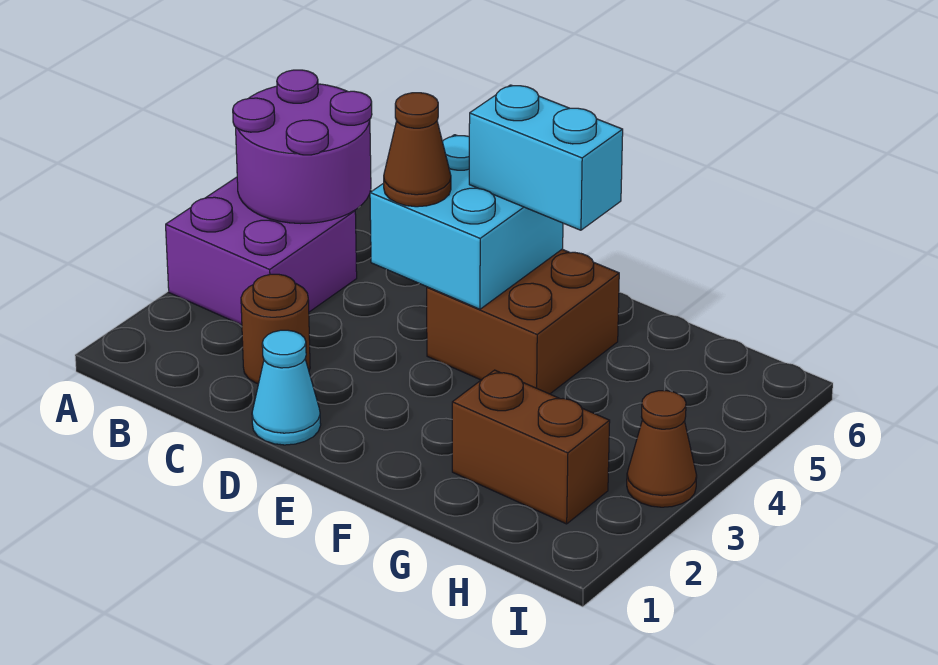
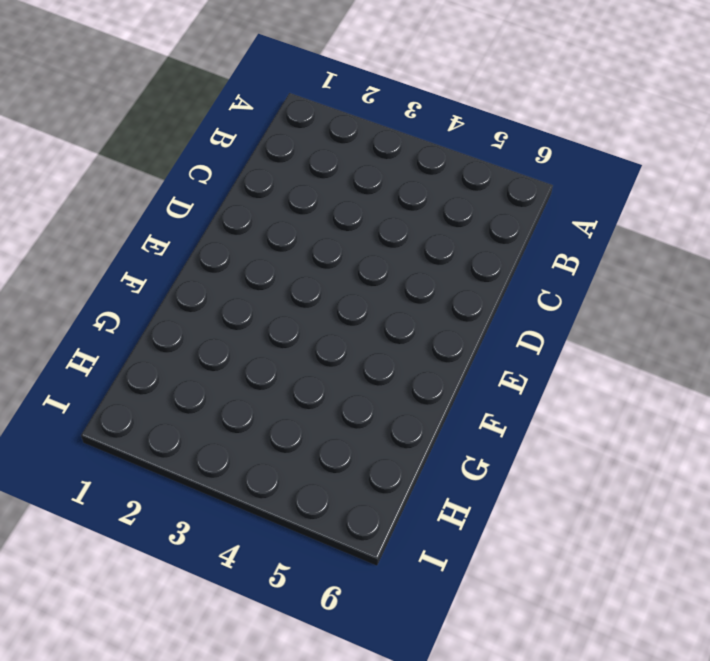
none -> purple 2x2 brick [166,177,357,325]
none -> brown 1x1 round brick [241,274,310,384]

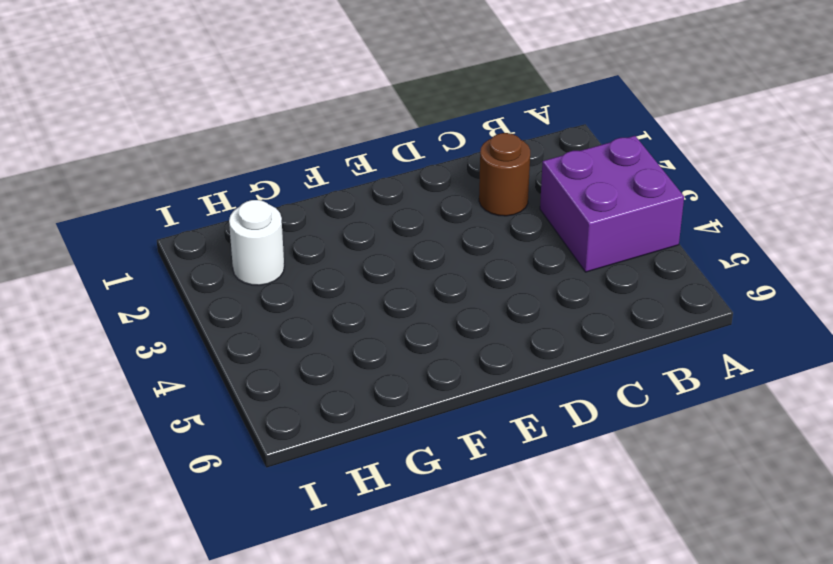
white 1x1 round brick [229,200,284,285] -> brown 1x2 brick [452,370,610,524]
none -> cyan 1x1 cone [252,330,321,445]
none -> brown 2x2 brick [427,249,619,394]

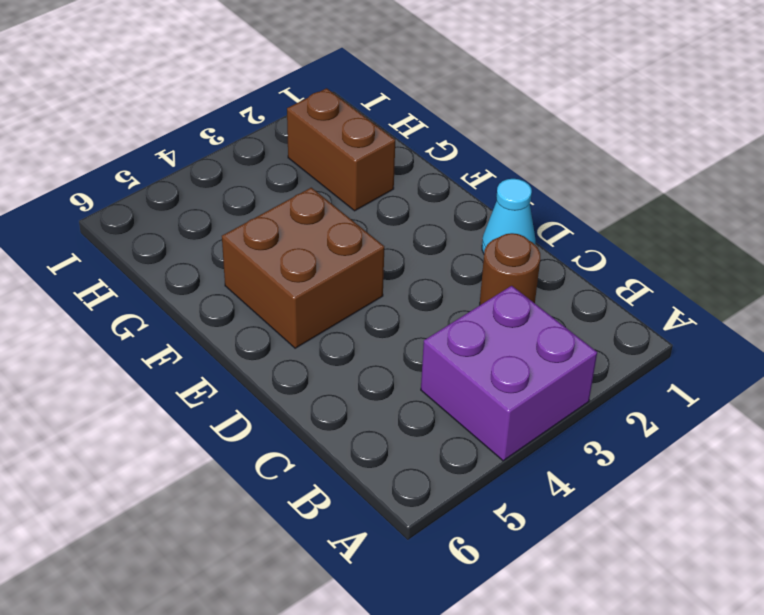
none -> brown 1x1 cone [627,391,697,507]
none -> purple 2x2 round brick [233,70,372,224]

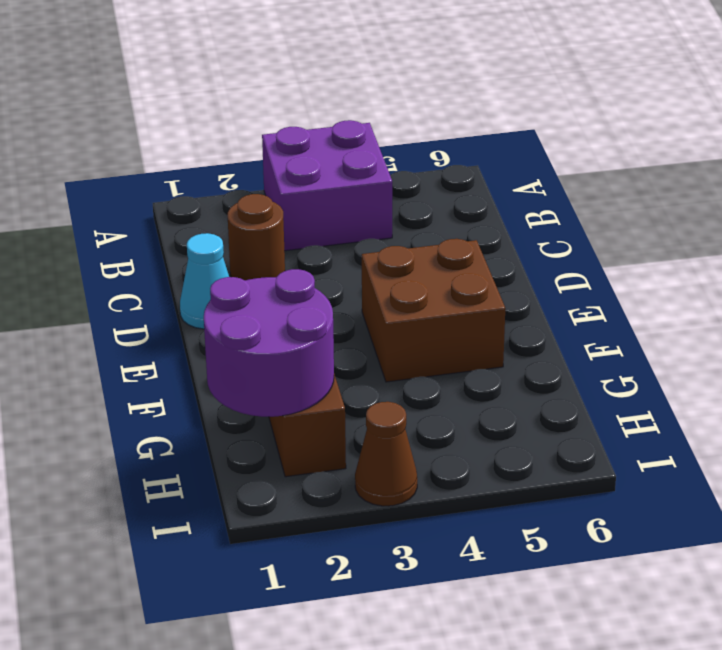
purple 2x2 round brick [204,269,334,417] -> purple 2x2 round brick moved to [233,70,372,224]
none -> cyan 2x2 brick [370,135,563,309]
none -> brown 1x1 cone [384,93,451,207]

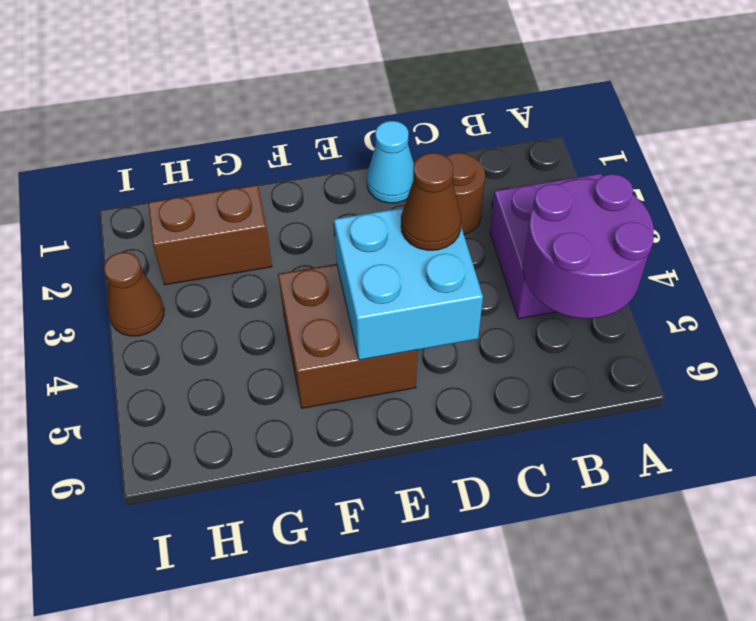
none -> cyan 1x2 brick [469,85,623,230]

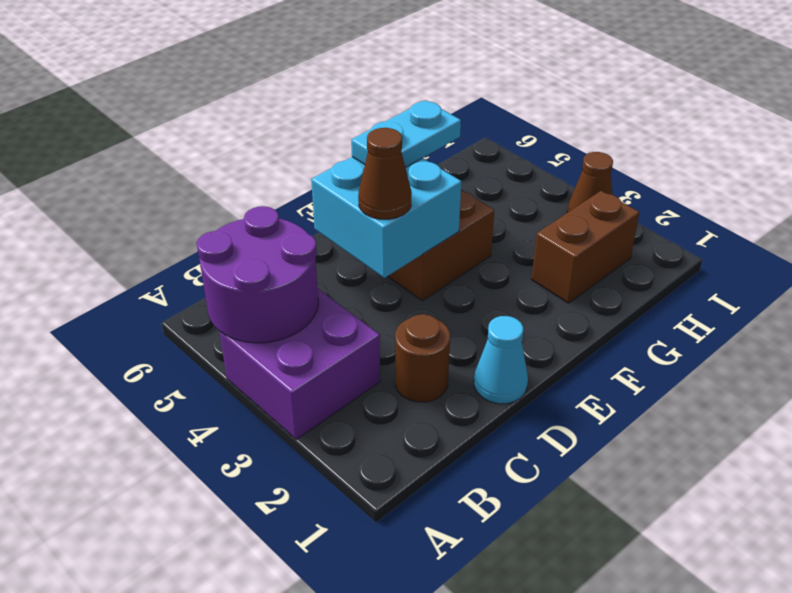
cyan 1x2 plate [351,100,461,167] -> cyan 1x2 brick [469,85,623,230]

